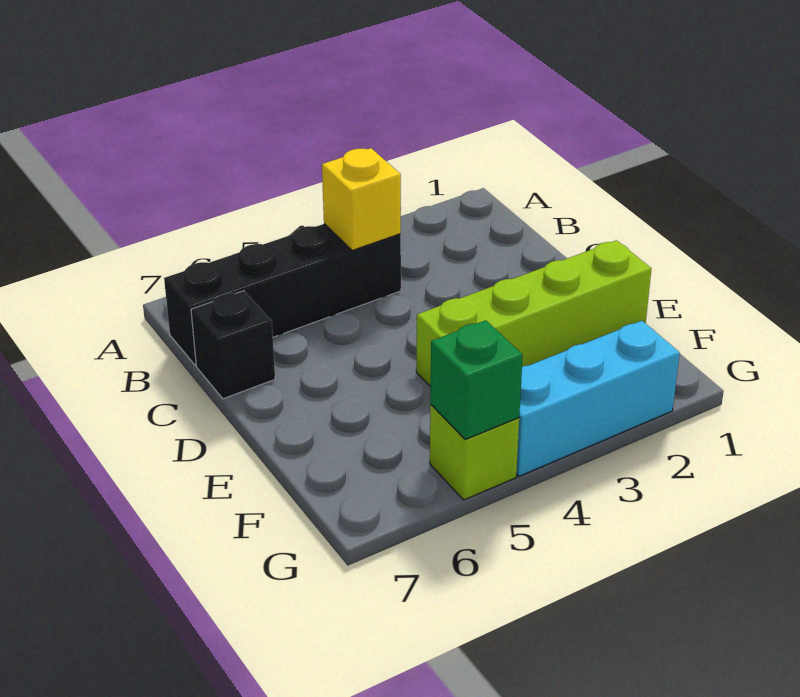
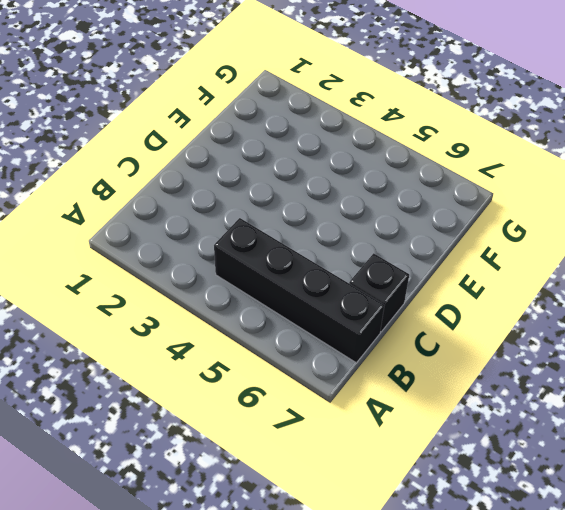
none -> lime 1x4 brick [416,240,651,387]
none -> cyan 1x3 brick [516,321,680,476]

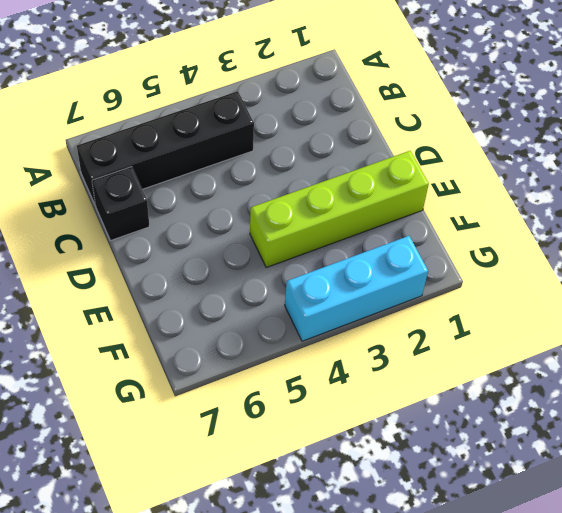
none -> lime 1x1 brick [430,405,519,500]
none -> yellow 1x1 brick [322,148,401,250]

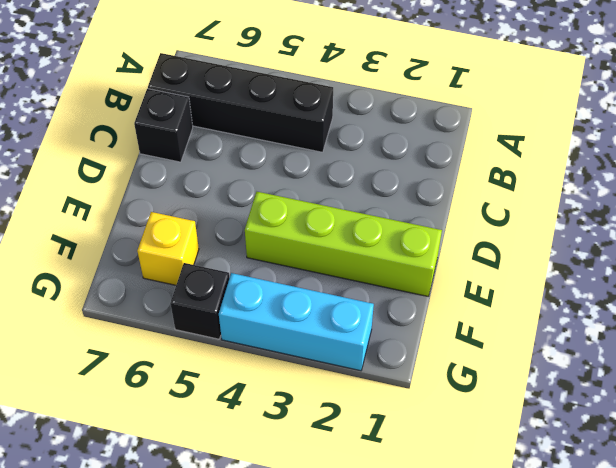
yellow 1x1 brick [137,212,199,285] -> yellow 1x1 brick moved to [322,148,401,250]
black 1x1 brick [170,263,230,339] -> lime 1x1 brick [430,405,519,500]
none -> green 1x1 brick [430,320,523,439]

